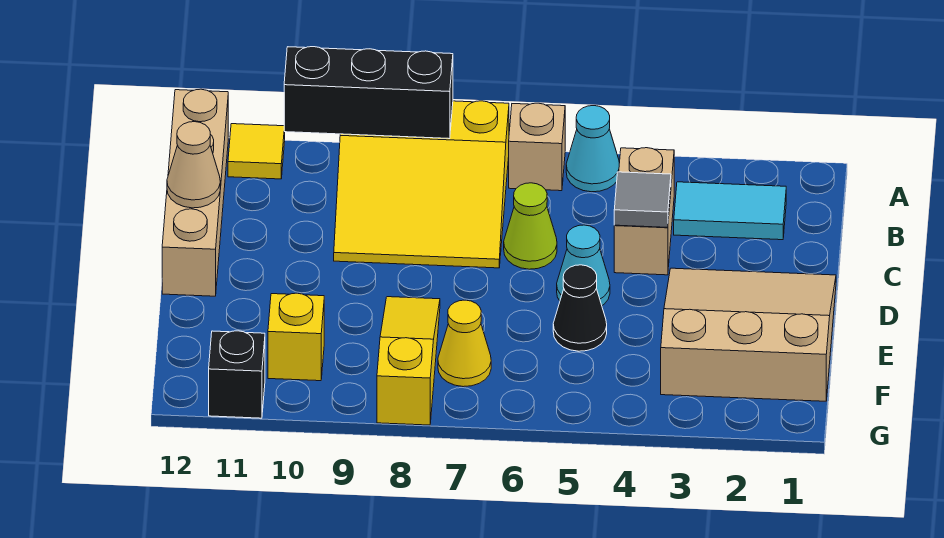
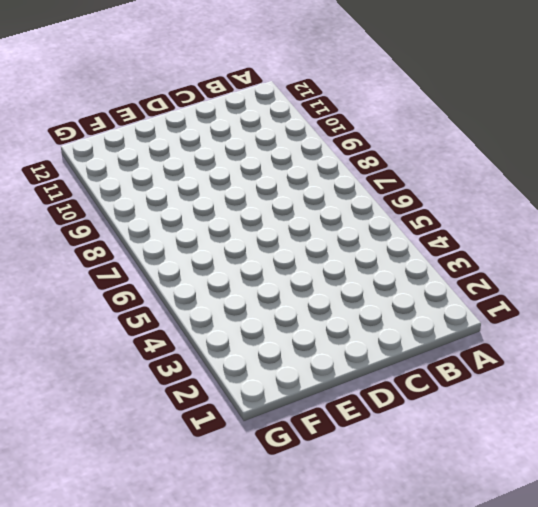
none -> cyan 1x1 cone [566,106,619,192]
none -> tan 1x1 brick [509,103,565,191]
none -> yellow 3x3 slope [334,101,509,268]

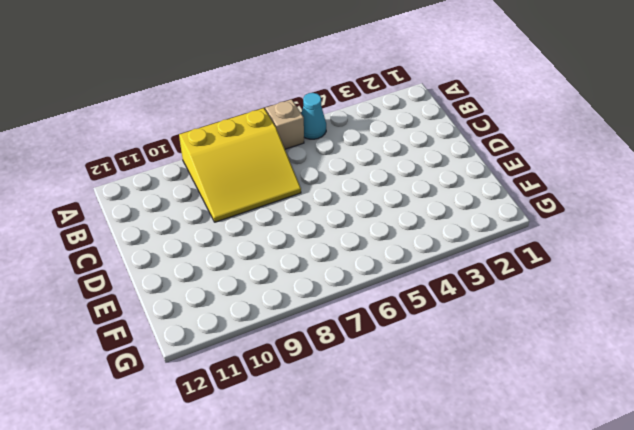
none -> yellow 1x1 tile [228,124,285,179]
none -> tan 1x4 brick [162,89,228,296]
none -> cyan 1x2 tile [674,182,786,240]

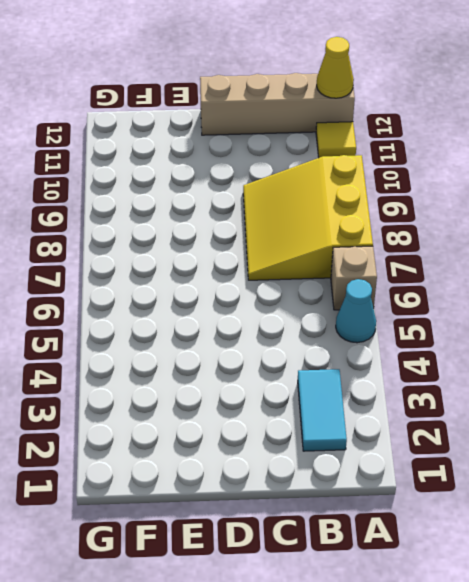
yellow 1x1 cone [317,37,354,98] -> yellow 1x1 cone moved to [438,300,491,387]
none -> tan 1x2 brick [614,148,674,275]
none -> lime 1x1 cone [504,183,557,269]
none -> tan 3x3 slope [661,268,836,401]

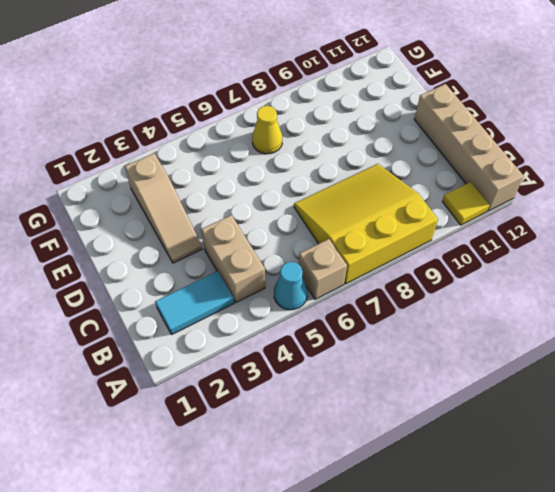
tan 1x3 slope [125,153,202,263] -> tan 3x3 slope [661,268,836,401]
none -> lime 1x1 cone [504,183,557,269]
none -> cyan 1x1 cone [557,225,610,305]
none -> black 1x1 cone [553,265,607,351]

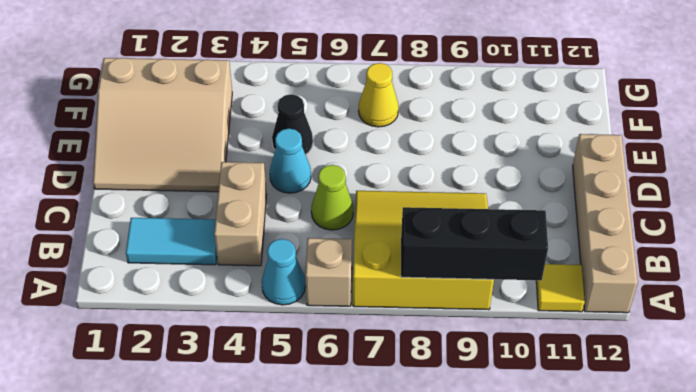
none -> yellow 1x3 slope [377,297,440,425]
none -> yellow 1x1 brick [268,293,324,381]
none -> black 1x1 brick [209,331,265,418]

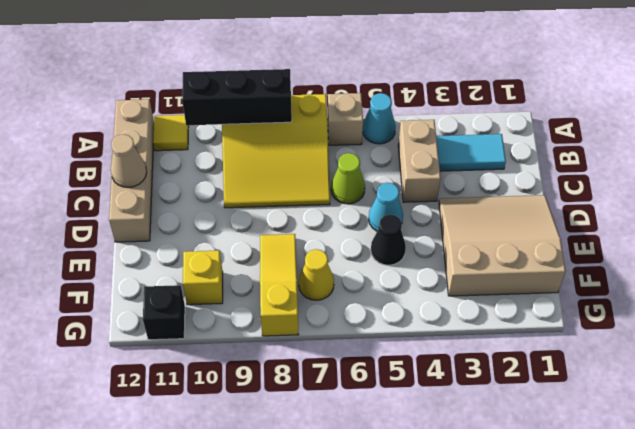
none -> grey 1x1 tile [614,172,671,227]

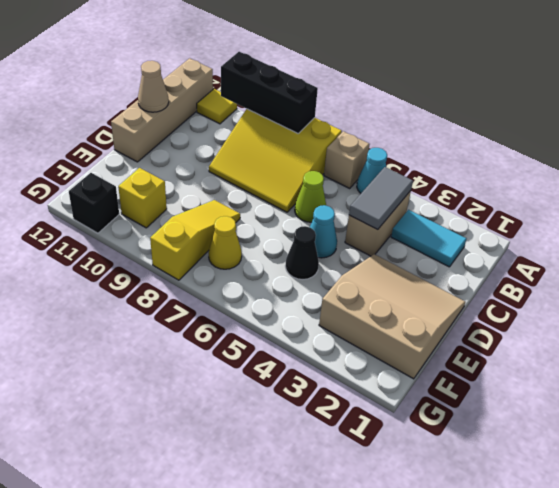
grey 1x2 tile [349,167,413,230] -> grey 1x1 tile [614,172,671,227]

